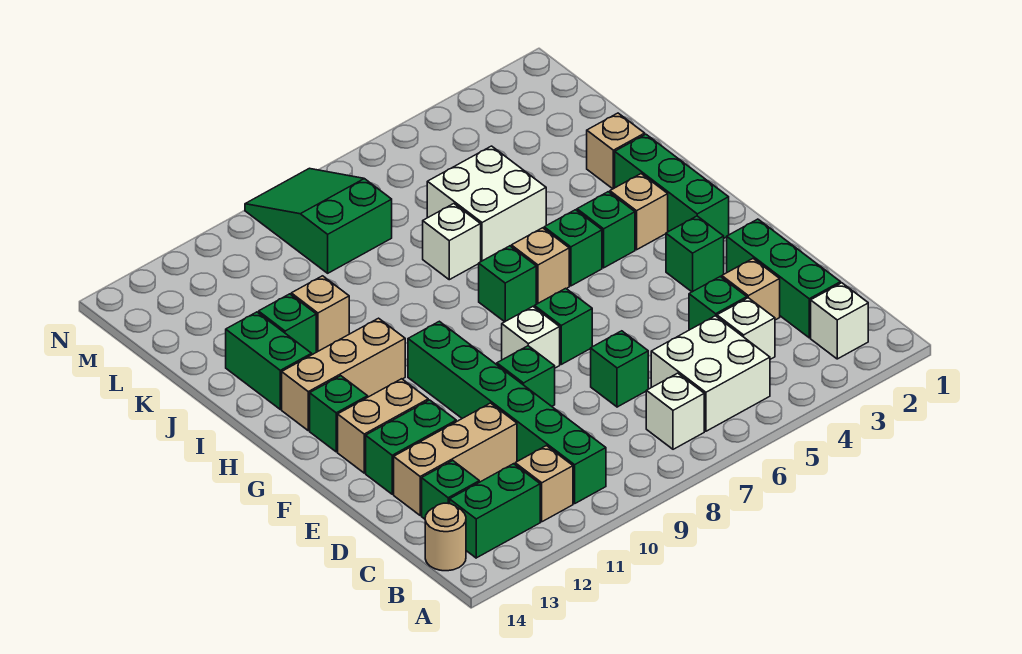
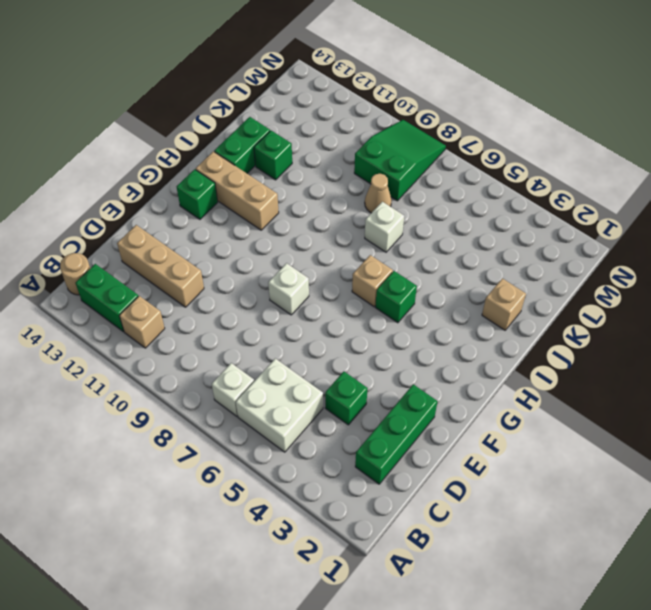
tan 1x1 cone [365,174,392,213] -> none
none -> white 1x1 brick [811,283,868,359]
none -> green 1x6 brick [408,321,606,504]
none -> white 1x1 brick [717,298,775,359]
none -> green 1x1 brick [422,461,479,519]

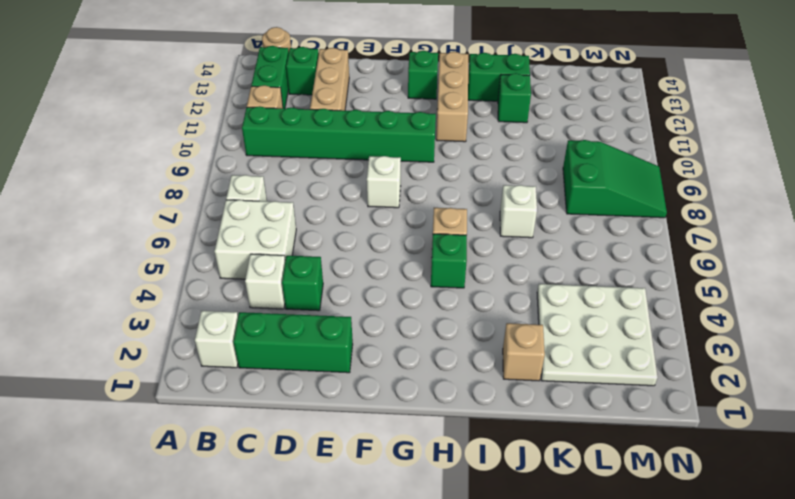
white 3x3 plate [537,284,658,386] -> none
none -> tan 1x1 brick [722,259,780,320]
none -> green 1x1 brick [591,331,648,407]
none -> green 1x1 brick [497,346,555,406]
none -> green 1x2 brick [366,400,456,494]

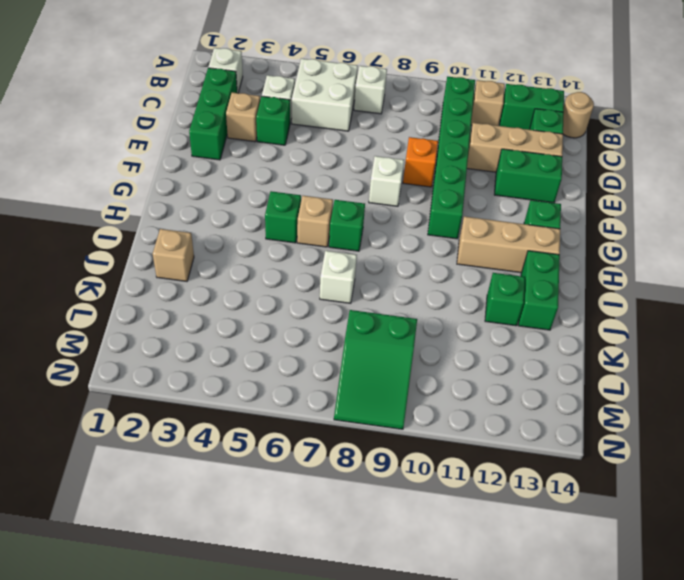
orange 1x1 brick [403,137,438,187] -> green 1x1 brick [497,346,555,406]
none -> green 1x1 brick [591,331,648,407]
none -> green 1x1 brick [666,216,724,292]
none -> green 1x1 brick [535,288,592,364]
none -> tan 1x2 brick [338,379,428,473]

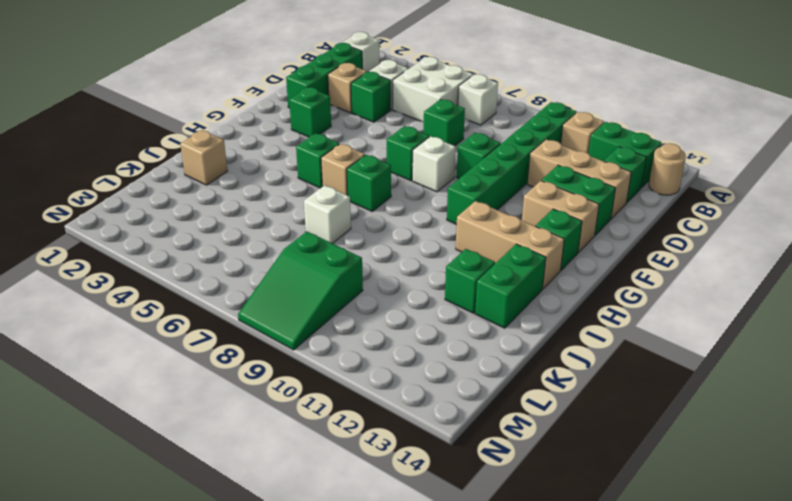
none -> green 1x3 brick [615,134,729,238]
none -> tan 1x1 brick [610,174,668,250]
none -> green 1x1 brick [577,192,635,268]
none -> white 2x2 brick [427,146,546,261]

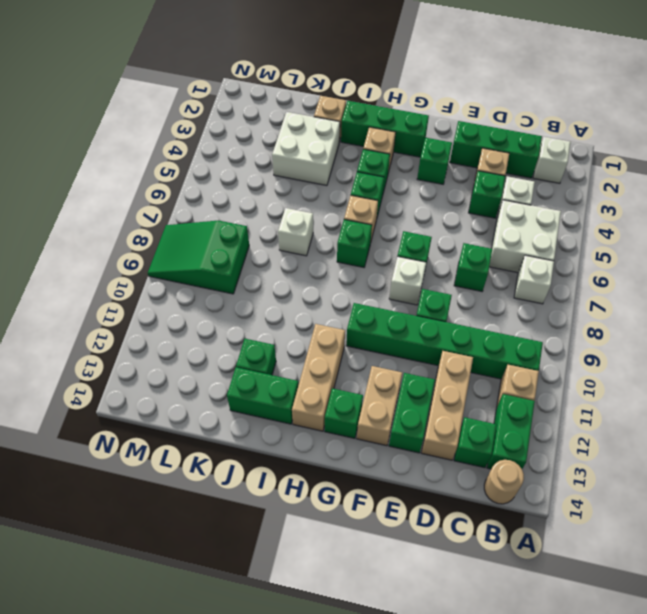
white 2x2 brick [272,112,340,186] -> white 2x2 brick moved to [427,146,546,261]
none -> tan 1x1 brick [291,276,349,352]

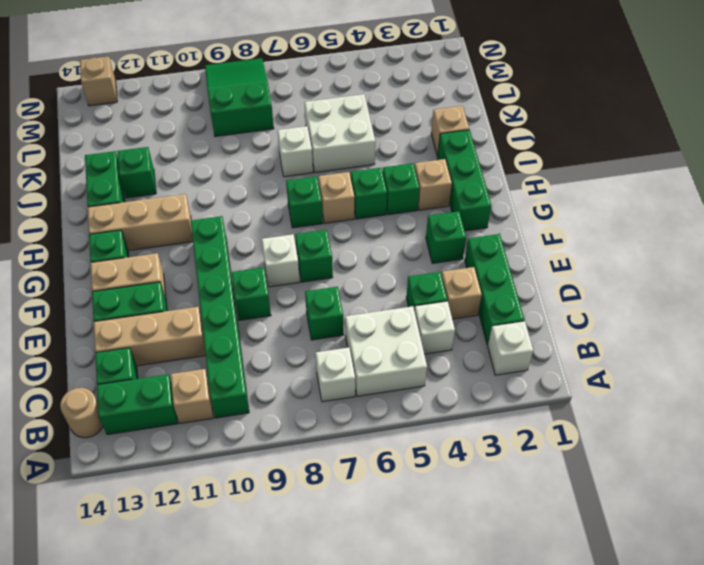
tan 1x1 brick [80,56,117,106] -> tan 1x1 brick moved to [291,276,349,352]

